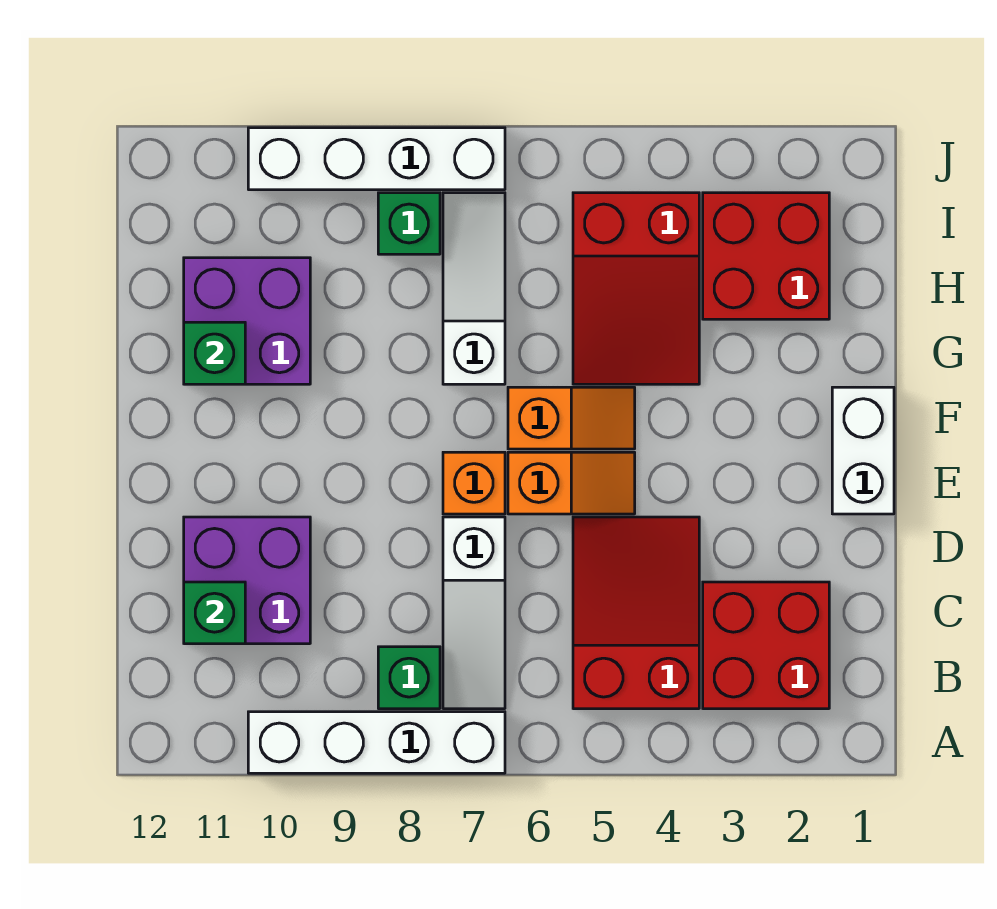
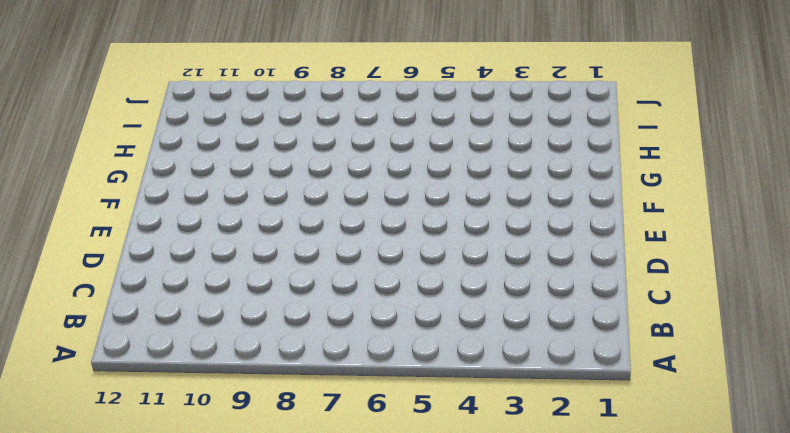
none -> white 1x4 brick [248,712,505,773]
none -> red 2x2 brick [703,582,829,709]
none -> red 2x3 slope [573,517,699,709]

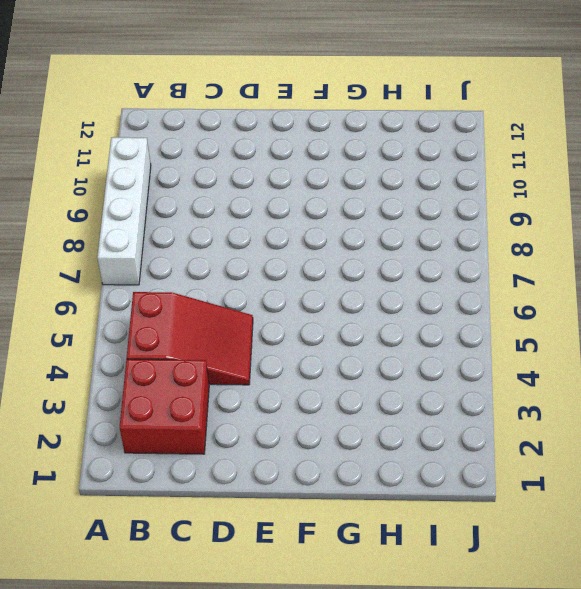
none -> white 1x3 slope [443,517,505,709]
none -> green 1x1 brick [378,647,440,709]
none -> purple 2x2 brick [184,517,310,644]

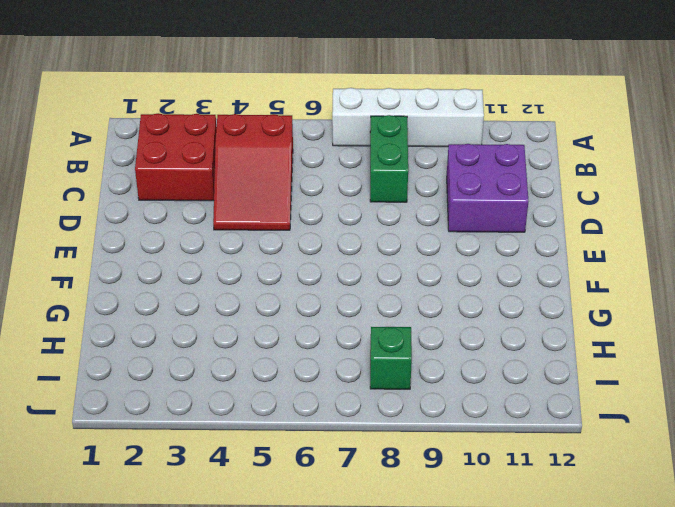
green 1x2 brick [370,115,408,202] -> green 1x1 brick [378,647,440,709]
none -> white 1x3 slope [443,517,505,709]
none -> white 1x2 brick [832,387,894,514]
none -> orange 1x2 slope [508,452,635,514]

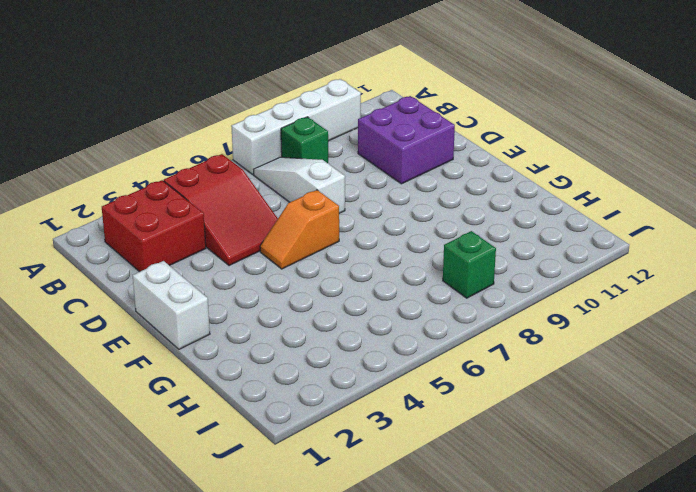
none -> orange 1x1 brick [443,452,505,514]
none -> orange 1x2 slope [508,387,635,449]
none -> red 2x3 slope [573,193,699,384]

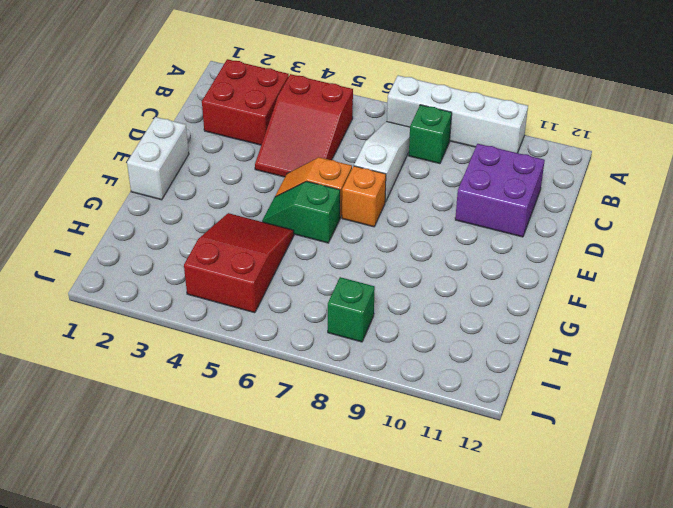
green 1x2 slope [262,181,340,243] -> orange 1x2 slope [508,387,635,449]
none -> white 1x3 slope [443,193,505,384]
none -> purple 2x2 brick [184,258,310,384]
none -> red 2x2 brick [703,193,829,319]

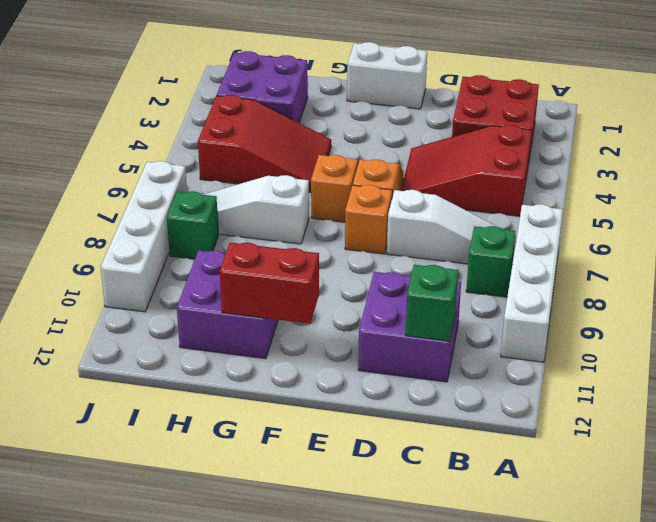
red 1x2 brick [220,243,319,324] -> green 1x1 brick [184,322,245,384]
purple 2x2 brick [217,51,308,123] -> red 2x2 brick [703,193,829,319]

